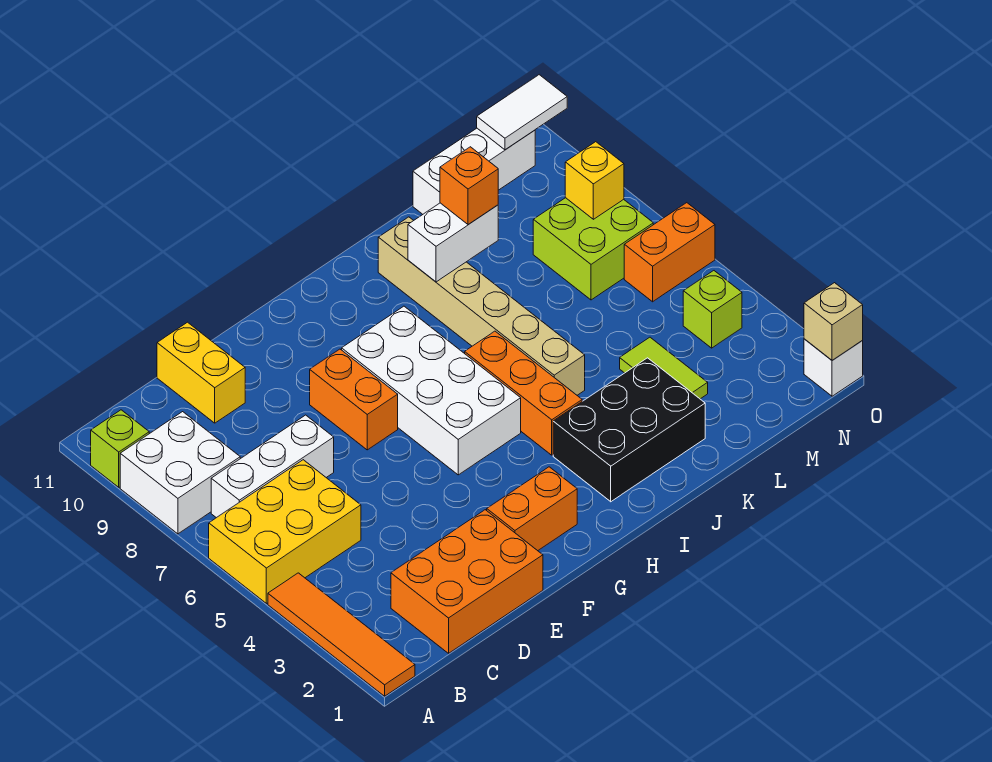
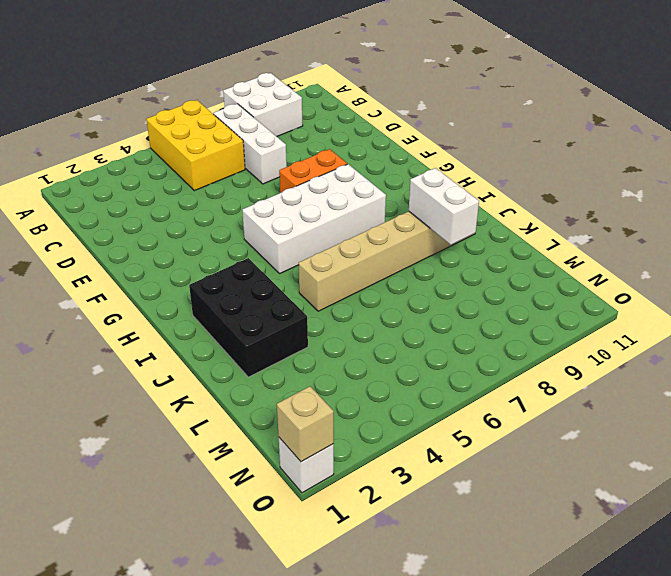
none -> orange 1x4 tile [268,573,415,696]
none -> lime 1x1 brick [91,410,149,487]
none -> orange 2x3 brick [391,510,543,653]

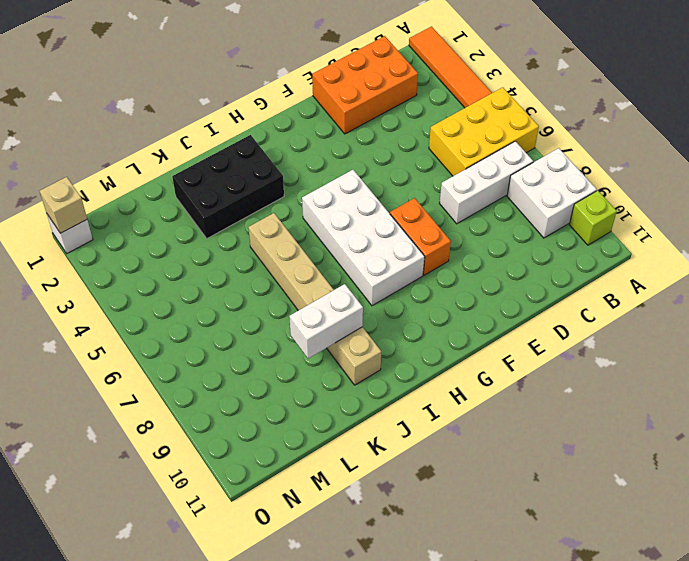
none -> yellow 1x2 brick [157,322,245,423]
none -> orange 1x2 brick [487,467,577,551]
none -> orange 1x3 brick [465,331,582,455]

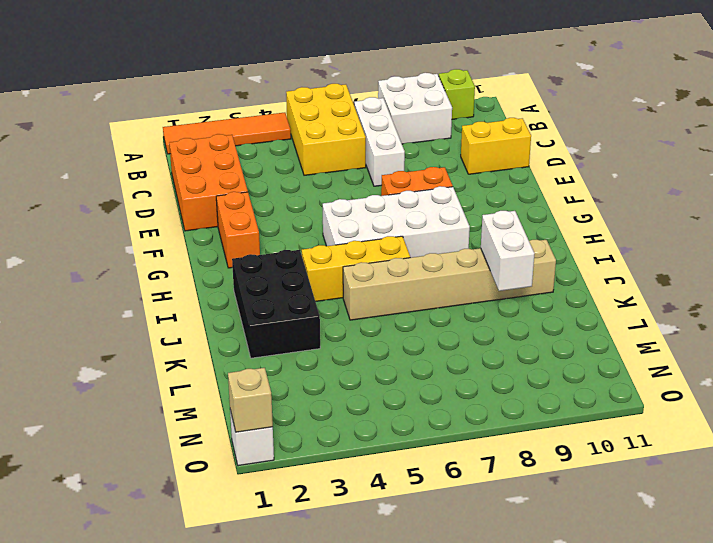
yellow 1x3 brick [302,236,410,301] -> orange 1x3 brick [465,331,582,455]
none -> lime 1x2 tile [620,337,708,399]
none -> white 1x3 brick [413,128,535,214]
none -> lime 2x2 brick [533,198,653,300]

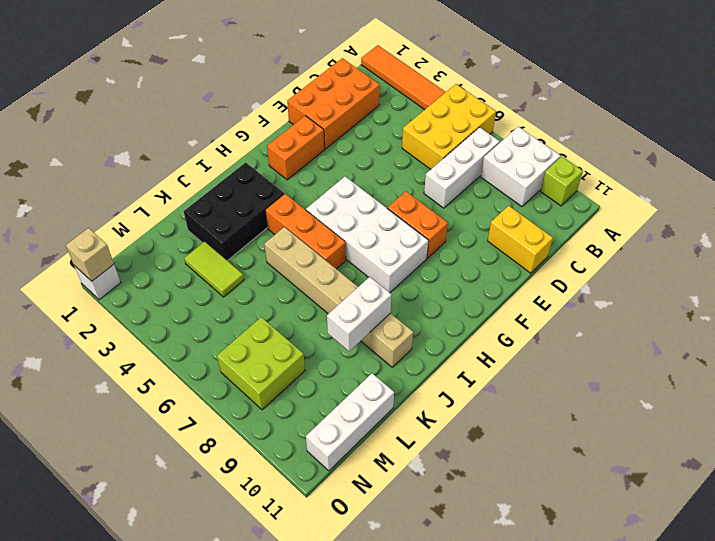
none -> lime 1x1 brick [683,271,742,348]
none -> orange 1x2 brick [624,203,715,302]
none -> yellow 1x1 brick [565,142,624,219]

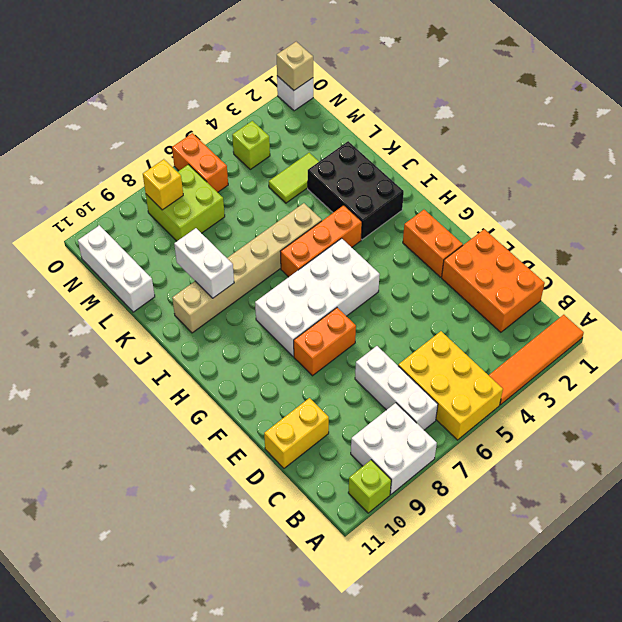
none -> white 1x2 tile [477,75,567,150]
none -> orange 1x1 brick [440,147,498,225]

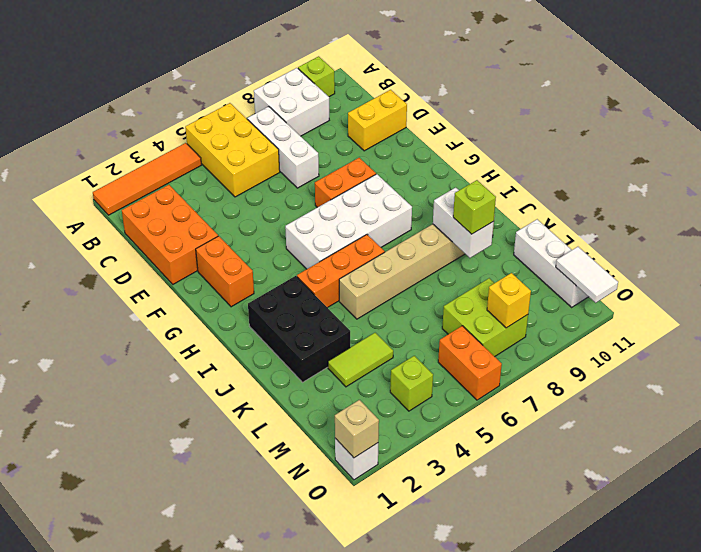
lime 1x1 brick [453,180,496,234] -> orange 1x1 brick [440,147,498,225]

